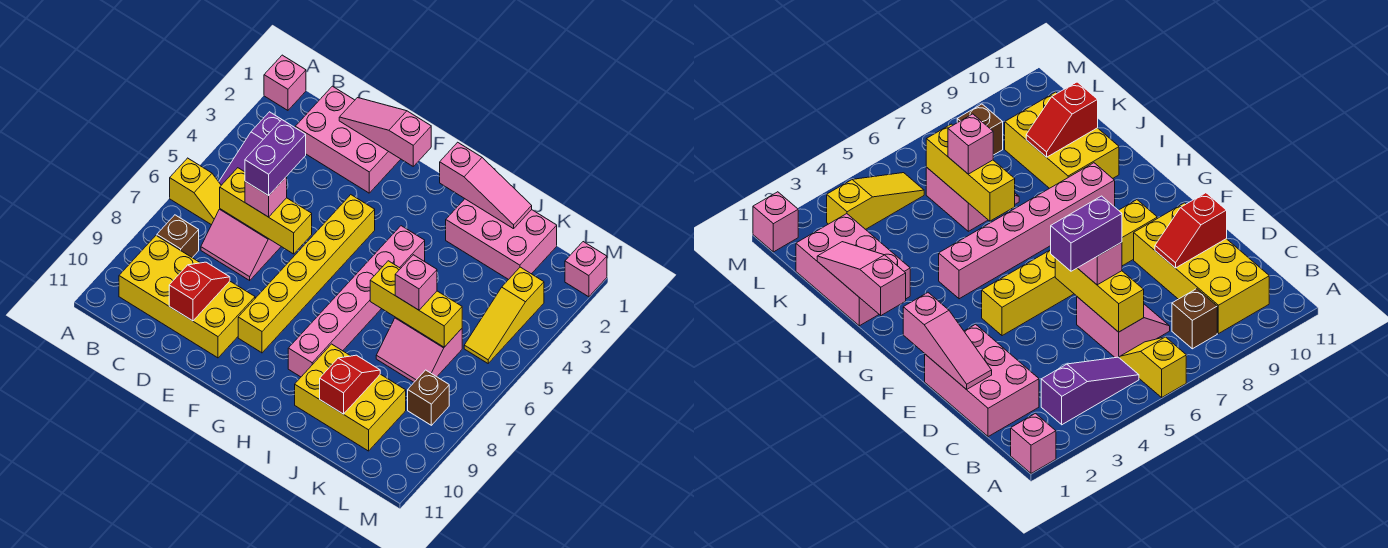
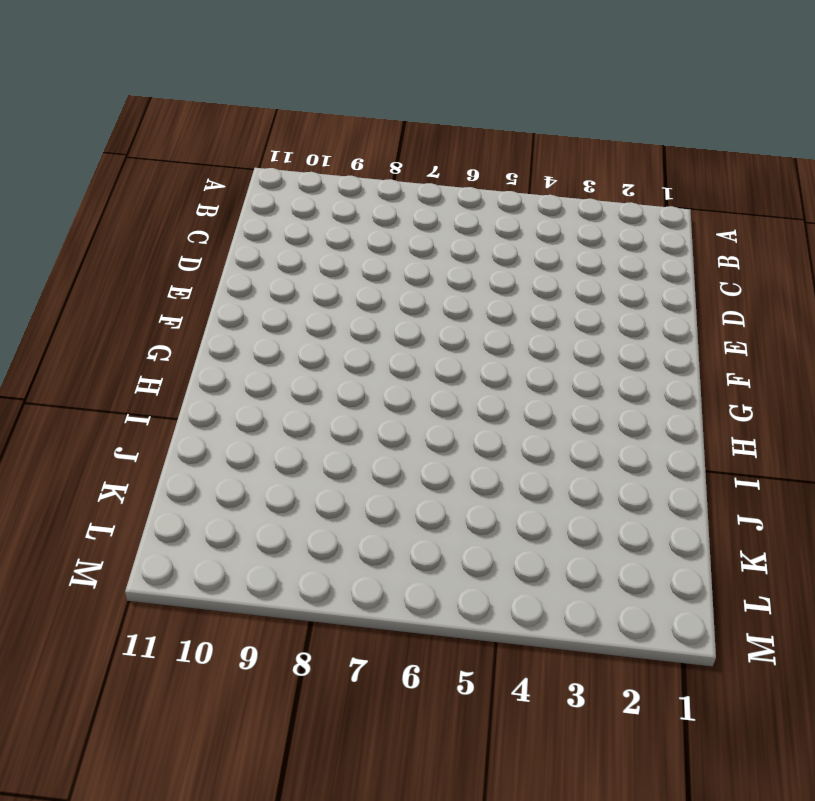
none -> pink 1x1 brick [264,55,306,110]
none -> yellow 1x2 slope [170,158,221,225]
none -> purple 1x3 slope [219,112,282,185]

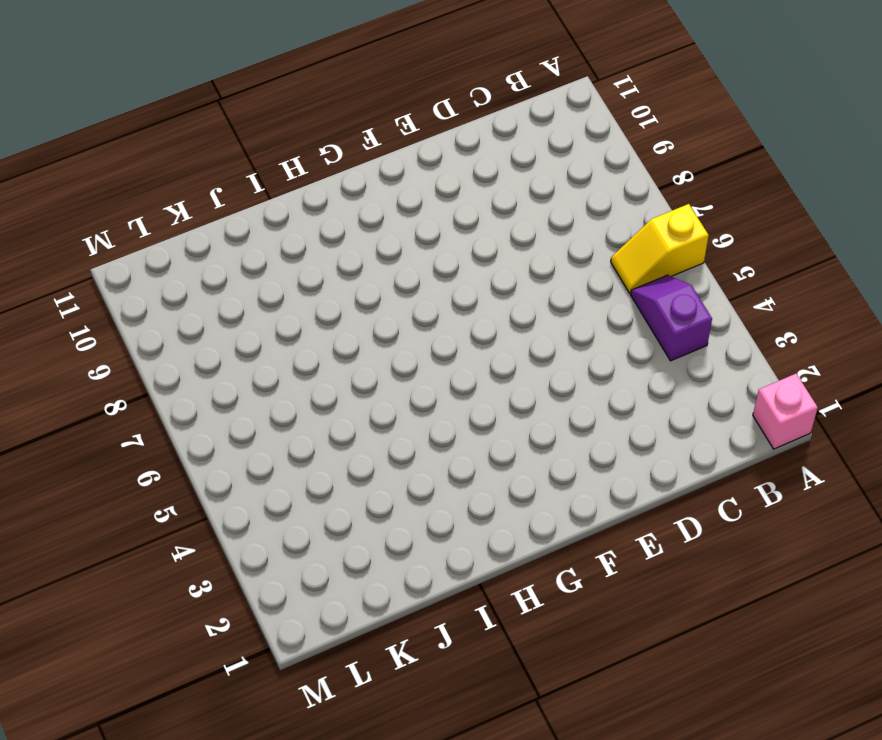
purple 1x2 slope [631,275,712,361] -> purple 1x3 slope [219,112,282,185]
none -> brown 1x1 brick [157,215,199,258]
none -> yellow 2x4 brick [119,236,255,358]
none -> pink 2x3 brick [295,86,401,193]

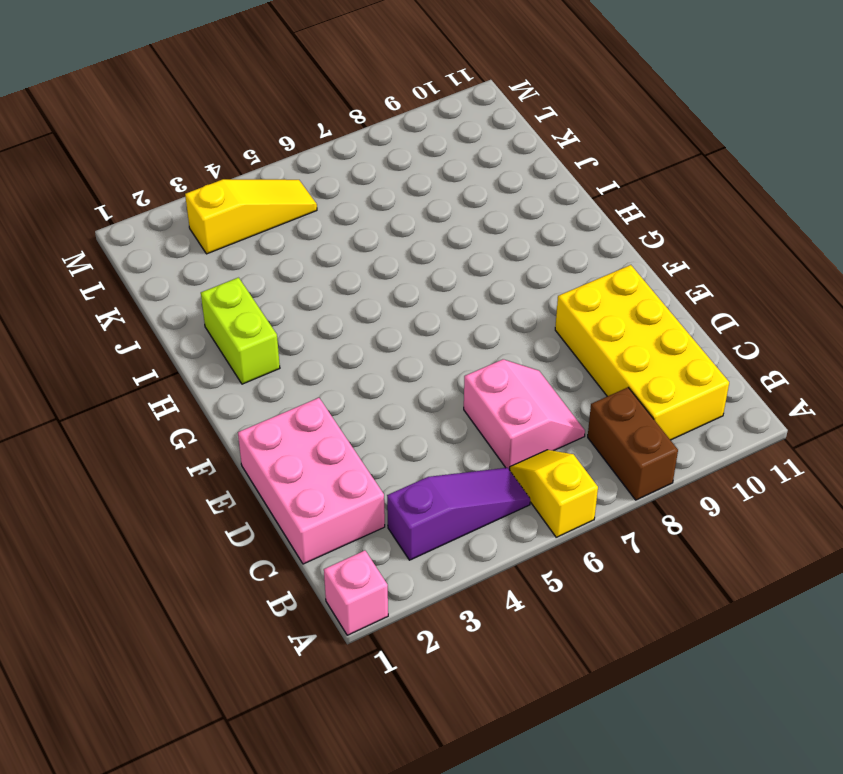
brown 1x2 brick [588,388,678,500] -> brown 1x1 brick [157,215,199,258]
lime 1x2 brick [201,278,280,384] -> pink 2x3 brick [446,199,557,280]
none -> yellow 1x6 brick [238,195,375,353]
none -> pink 1x6 brick [288,226,425,377]
none -> yellow 2x3 brick [295,344,406,451]

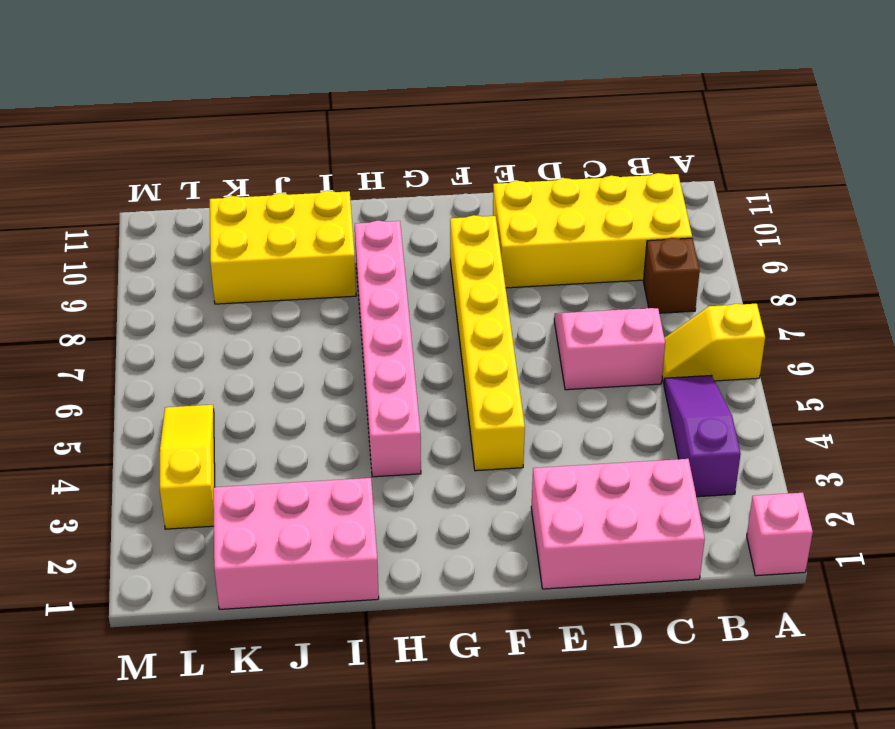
none -> pink 2x2 slope [376,317,462,382]
none -> brown 1x1 brick [408,370,449,425]
none -> pink 1x1 brick [565,242,607,297]

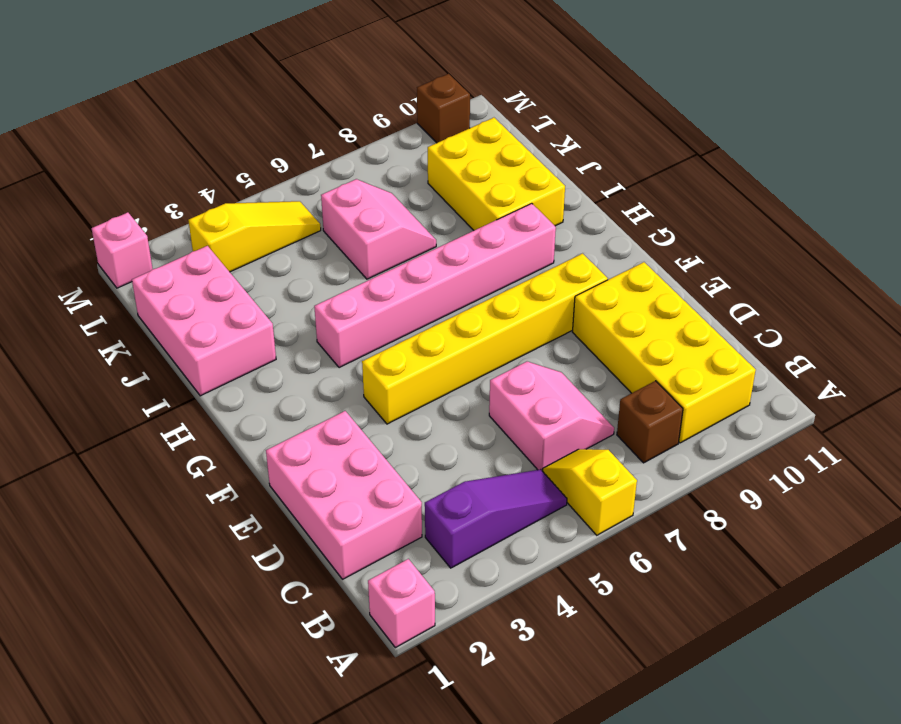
brown 1x1 brick [417,74,470,143] -> brown 1x1 brick moved to [408,370,449,425]
none -> yellow 1x3 brick [220,168,312,254]
none -> pink 1x3 slope [339,98,431,166]
none -> red 1x2 slope [169,262,230,321]

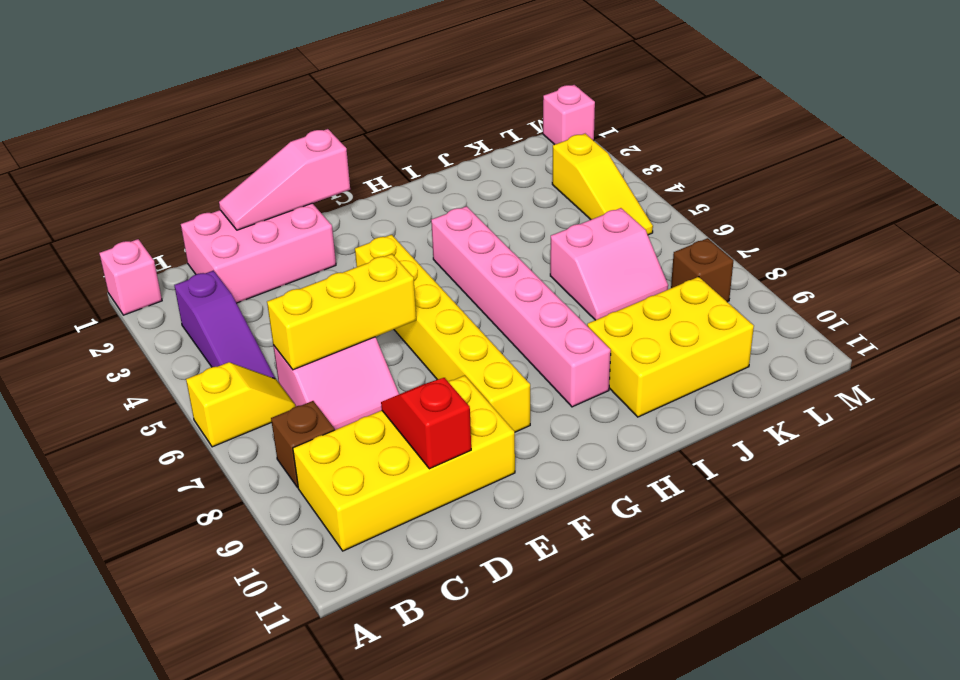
none -> pink 2x3 brick [446,199,557,280]
none -> pink 1x3 slope [440,142,532,229]
none -> yellow 1x3 brick [370,261,462,347]

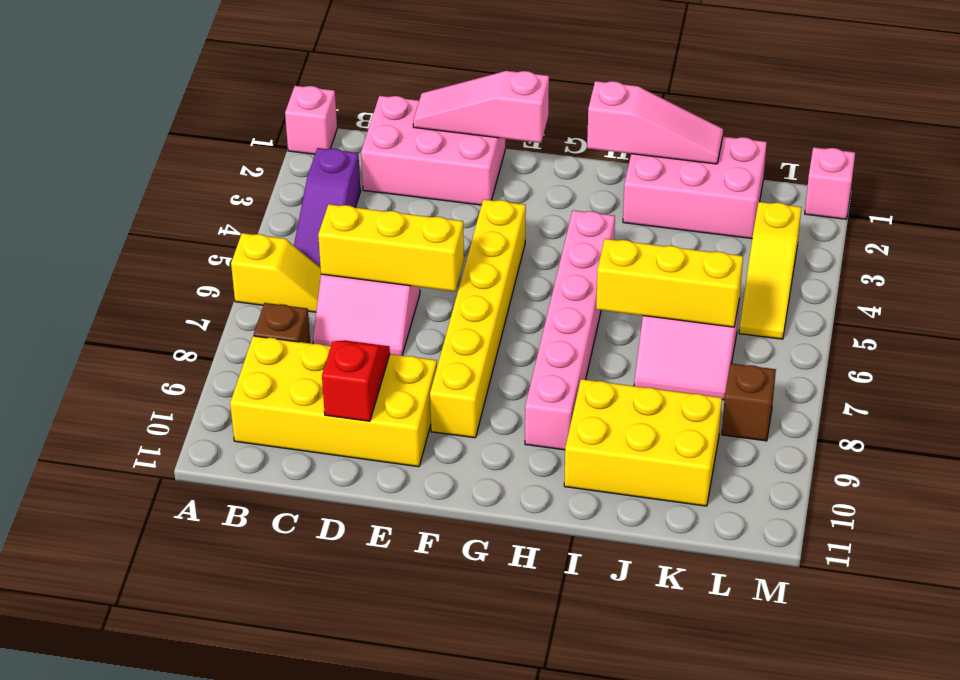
none -> red 1x2 slope [320,355,380,414]
none -> pink 1x1 brick [245,177,287,217]
none -> pink 1x1 brick [395,255,437,310]

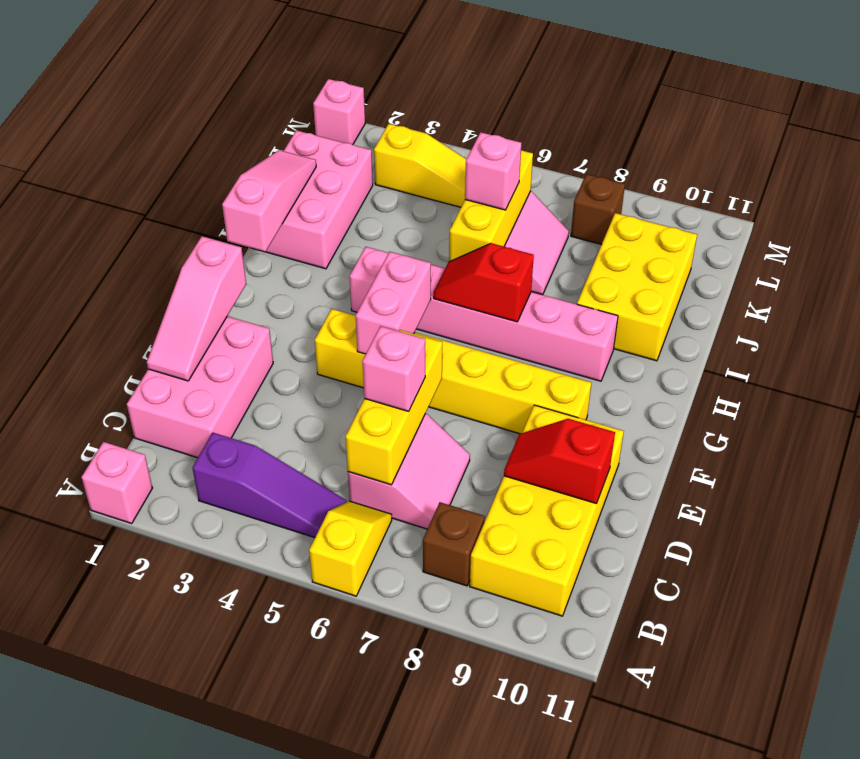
pink 1x2 brick [356,252,431,354] -> none
red 1x2 slope [434,243,534,322] -> red 1x2 slope moved to [320,355,380,414]
none -> purple 1x2 brick [245,120,306,196]

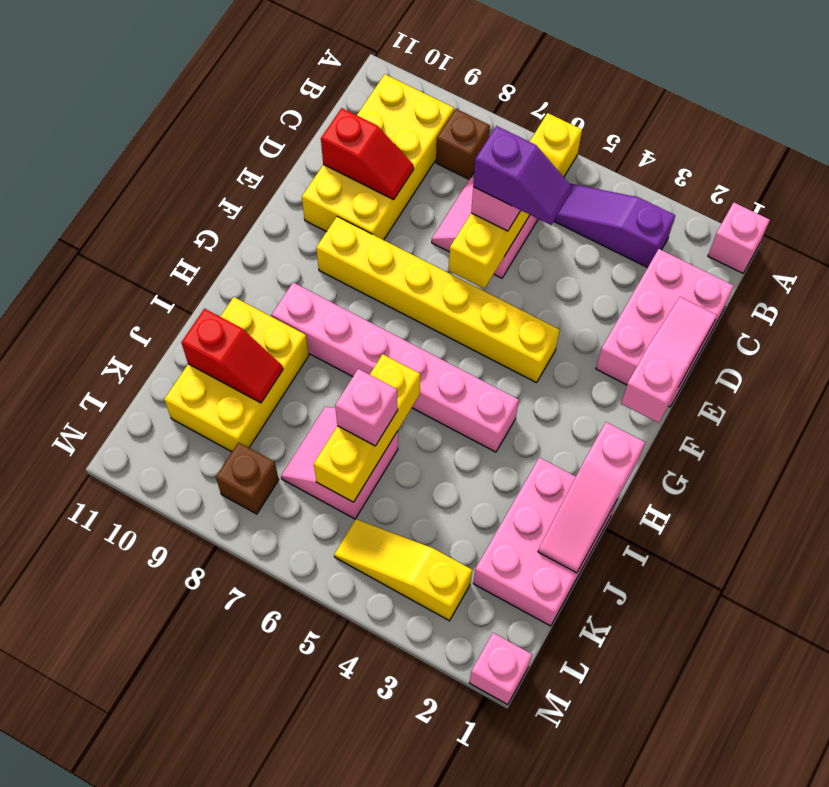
purple 1x2 slope [473,126,572,225] -> purple 1x2 brick [245,120,306,196]

